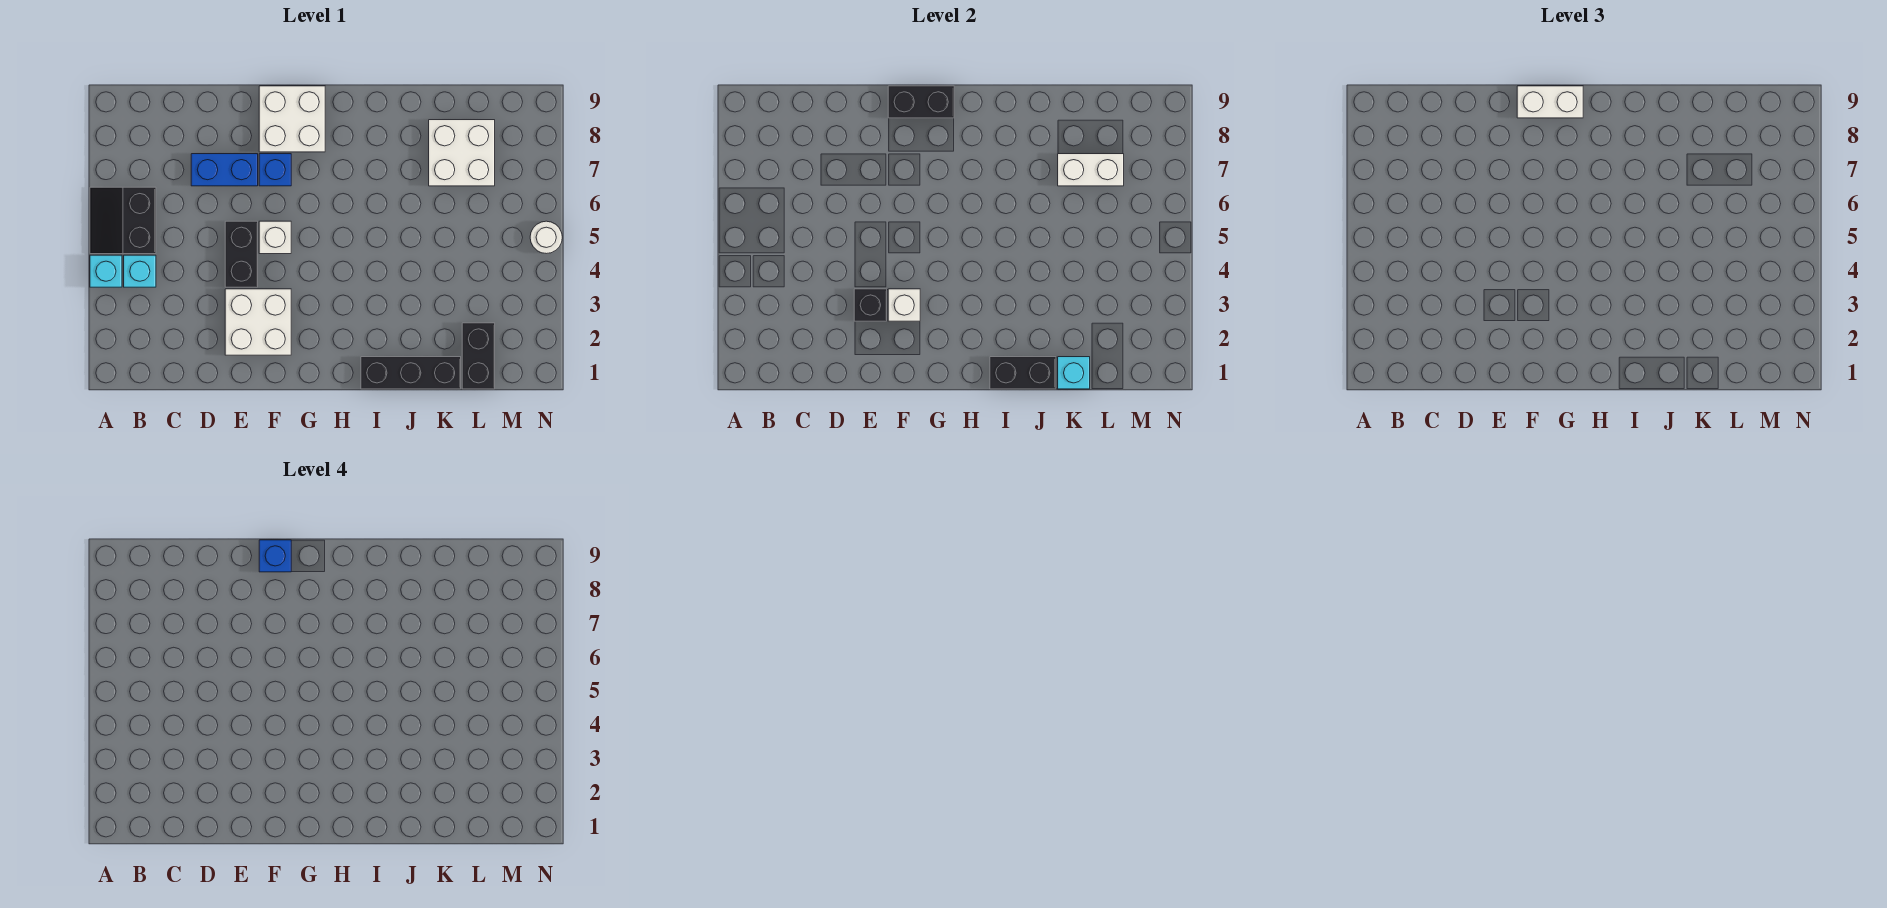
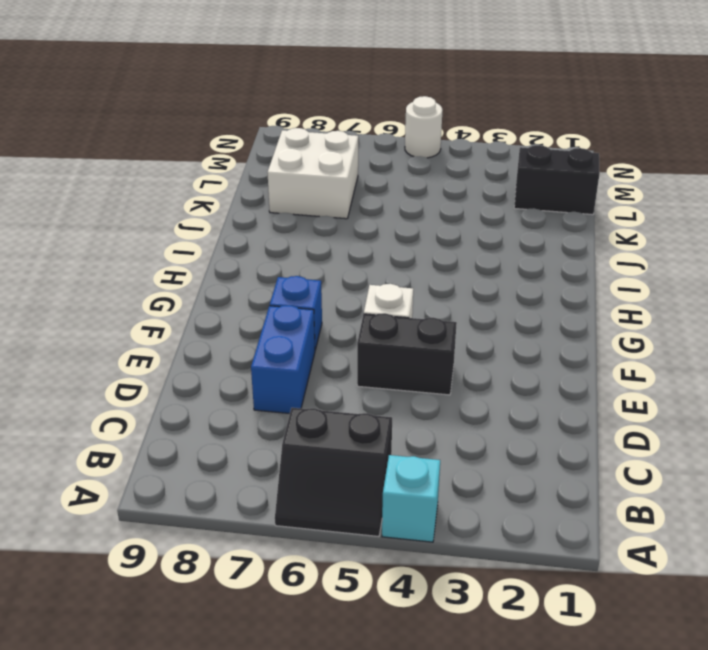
none -> cyan 1x1 brick [124,255,156,287]
none -> white 2x2 brick [225,289,291,355]
none -> white 2x2 brick [259,86,325,152]

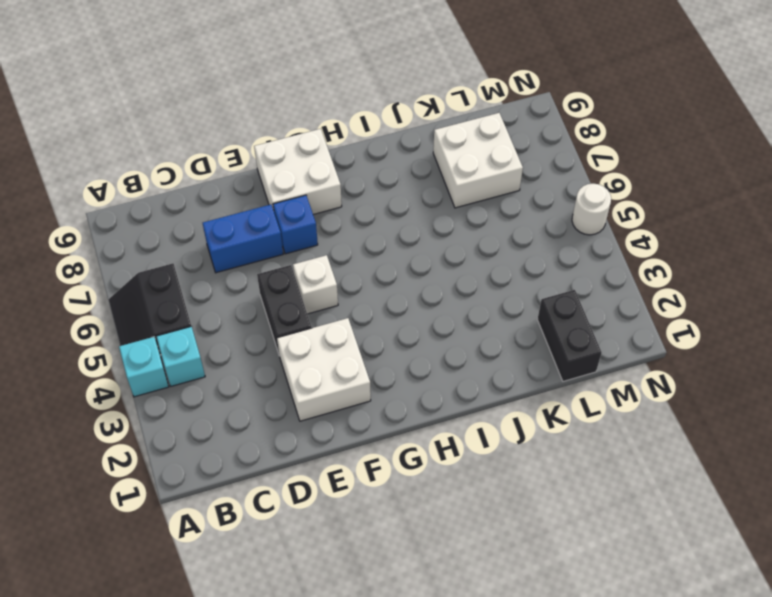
none -> black 1x3 brick [361,357,461,389]
none -> black 1x1 brick [854,289,887,321]
none -> white 1x1 brick [888,289,920,321]

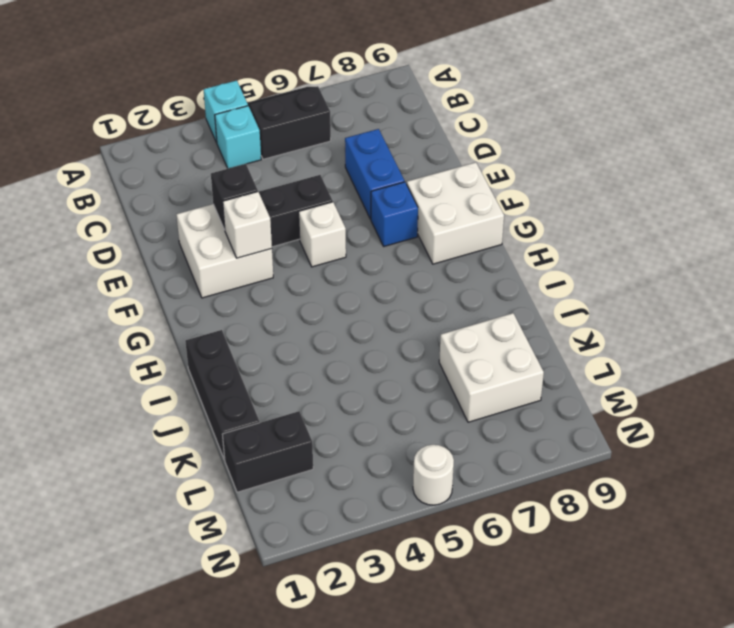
none -> black 1x2 brick [888,86,954,118]
none -> black 1x2 brick [990,357,1056,389]
none -> cyan 1x1 brick [1058,357,1090,389]

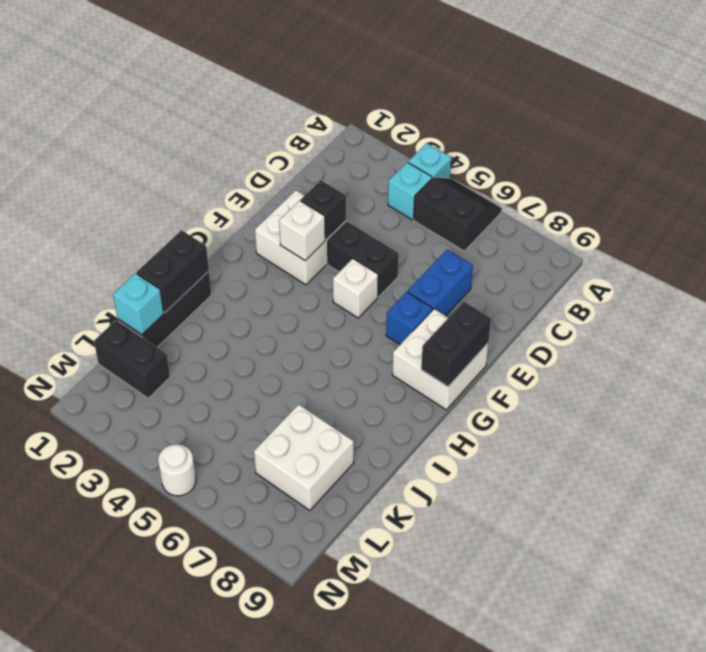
none -> white 1x2 brick [1058,154,1124,186]
none -> white 1x2 brick [1517,86,1583,118]
none -> blue 1x1 brick [259,540,291,572]

